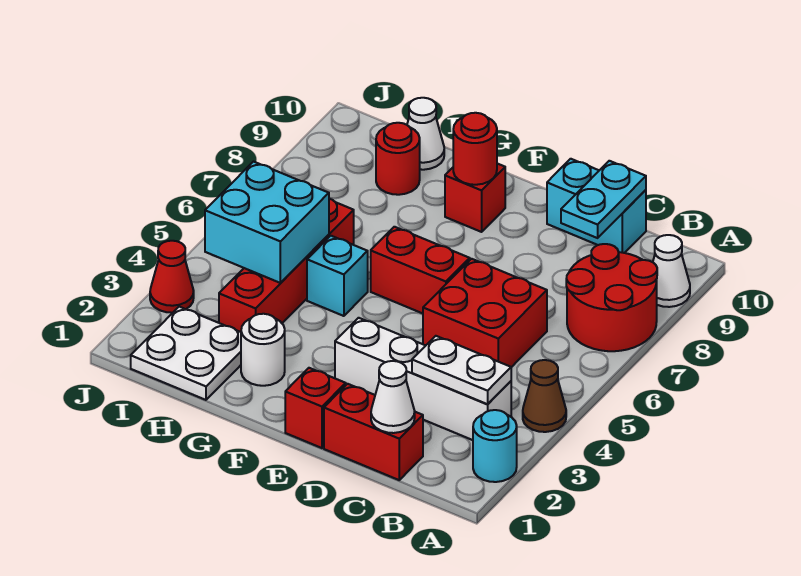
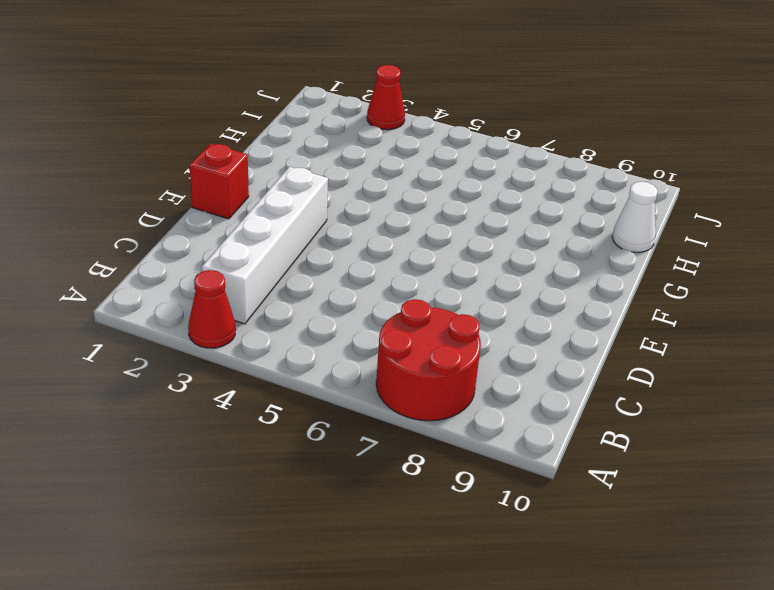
red 1x1 cone [188,270,236,348] -> none
none -> cyan 1x1 round brick [473,410,517,482]
none -> brown 1x1 cone [523,360,566,432]
none -> white 1x1 cone [653,235,690,307]

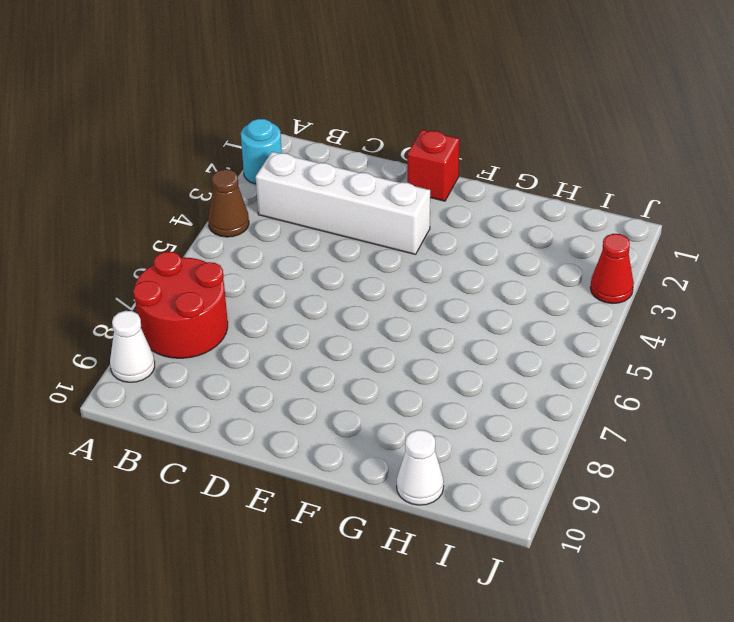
none -> red 1x2 brick [324,384,423,480]
none -> red 2x2 brick [423,259,547,367]
none -> cyan 1x2 brick [547,159,646,253]

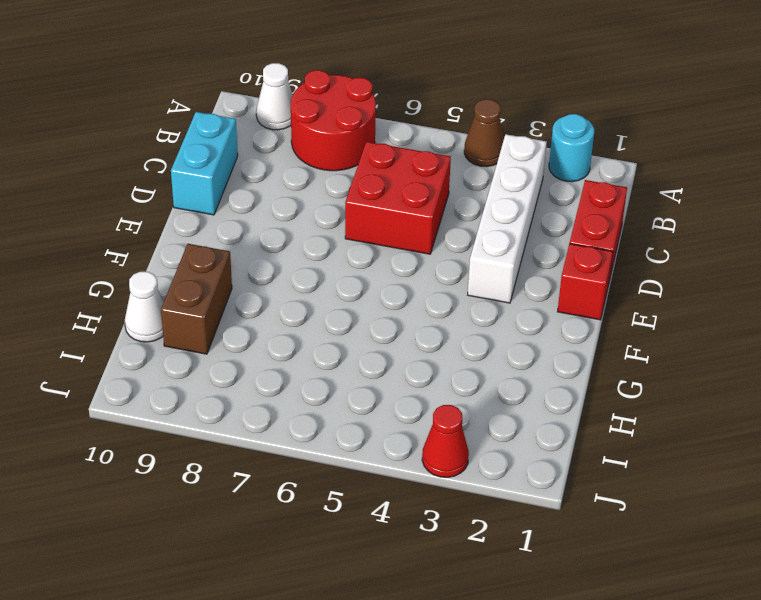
brown 1x2 brick [161,244,232,354] -> red 1x1 round brick [376,123,420,195]
none -> red 1x2 brick [371,227,470,313]
none -> red 1x1 brick [445,164,506,232]
none -> white 1x1 round brick [241,314,285,386]

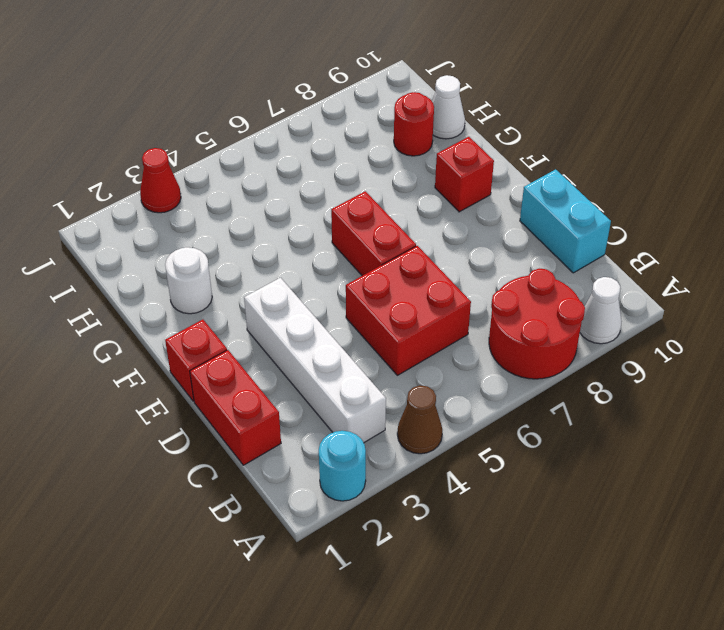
none -> cyan 1x1 brick [307,236,368,316]
none -> white 2x2 plate [131,307,241,400]
none -> red 1x4 brick [219,199,354,332]

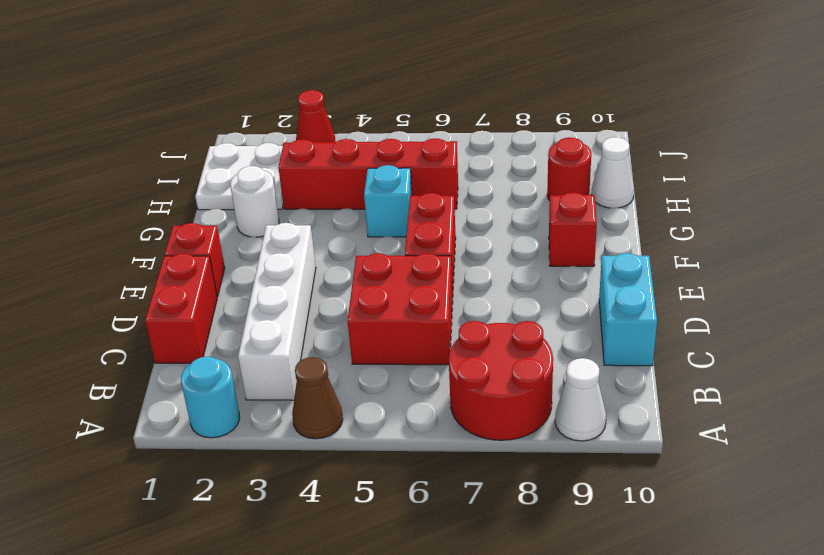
none -> white 1x2 plate [412,336,511,404]
none -> white 1x1 cone [371,361,415,433]
none -> cyan 1x2 plate [561,161,646,238]

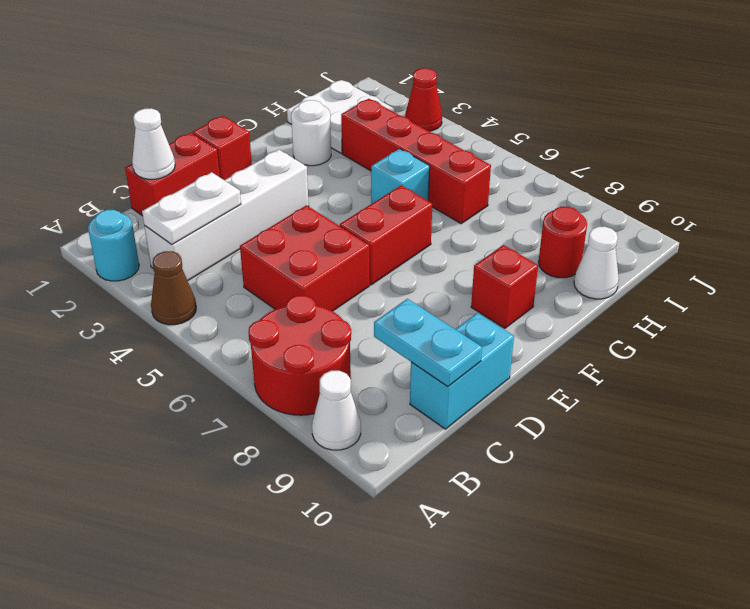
none -> red 1x1 round brick [453,113,497,185]
none -> cyan 2x2 brick [205,162,329,283]

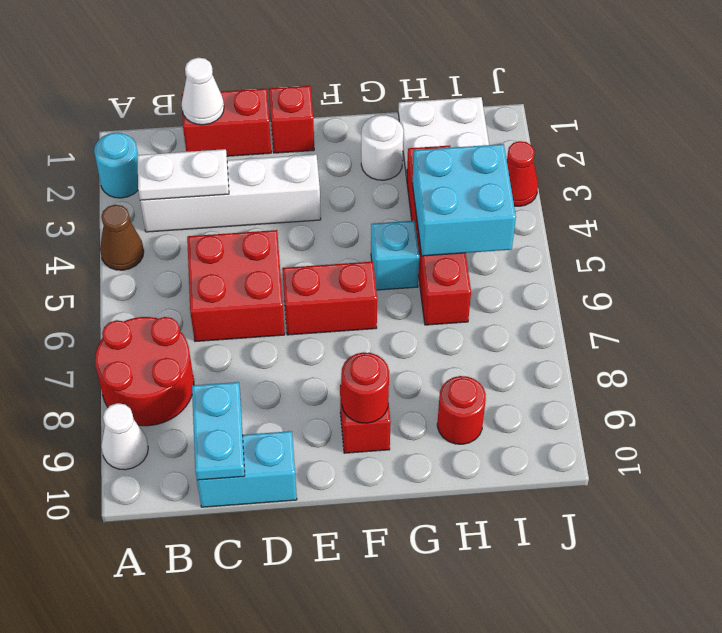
none -> white 1x1 cone [407,98,444,170]

